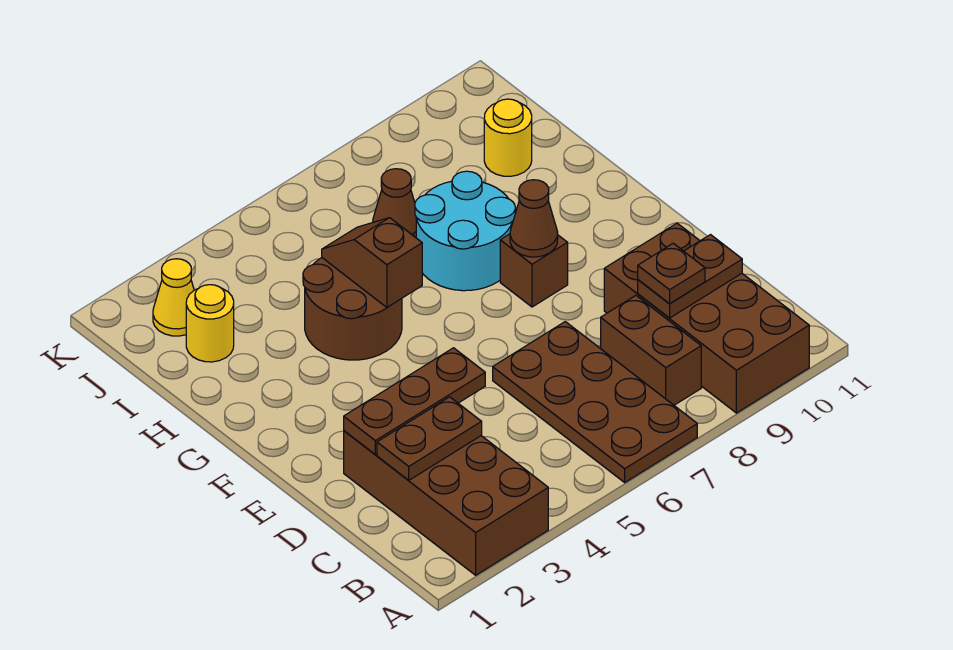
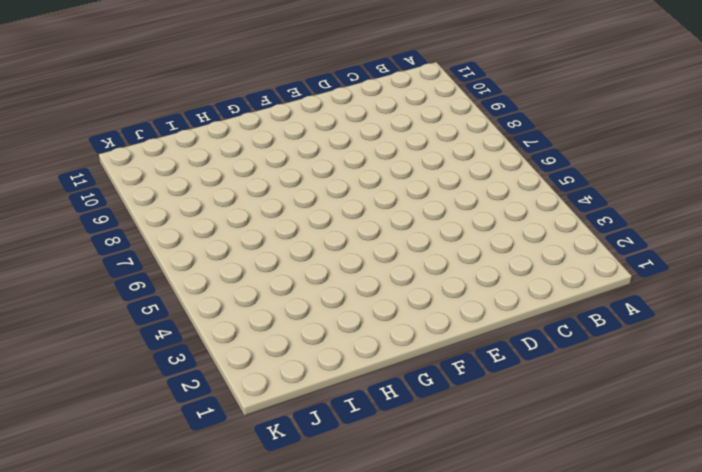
none -> brown 2x4 brick [344,431,548,575]
none -> brown 2x4 plate [493,322,697,482]
none -> brown 2x4 brick [604,223,809,413]

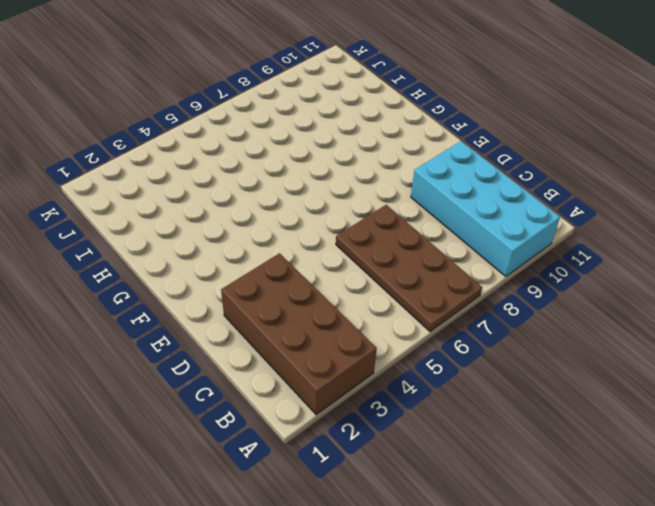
cyan 2x4 brick [411,141,560,277] -> brown 2x4 brick [604,223,809,413]
none -> brown 1x2 brick [601,296,701,405]
none -> brown 1x1 brick [500,234,568,307]
none -> brown 2x2 round brick [303,258,402,360]

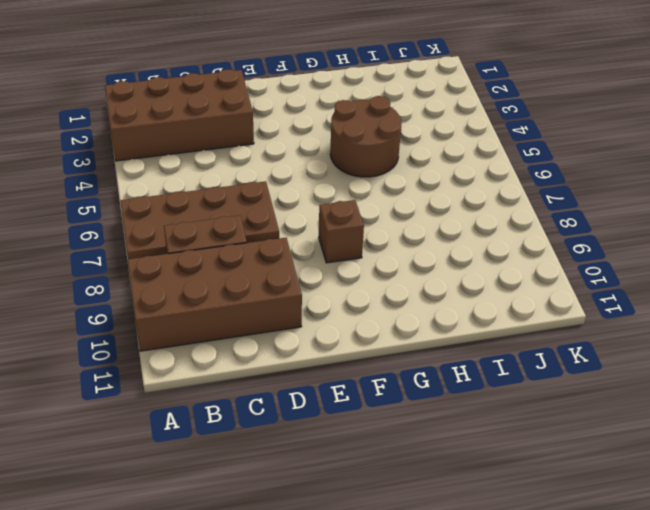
none -> cyan 2x2 round brick [415,171,515,291]
none -> yellow 1x1 round brick [186,285,234,362]
none -> brown 1x1 cone [373,169,416,238]

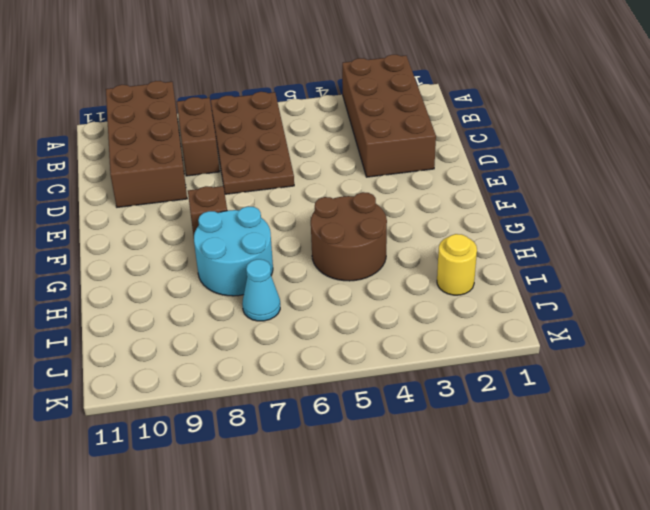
cyan 1x1 cone [242,259,280,321] -> brown 1x1 cone [373,169,416,238]
none -> yellow 1x1 round brick [484,99,532,176]
none -> yellow 1x1 cone [153,259,194,336]
none -> brown 1x2 plate [377,397,482,480]

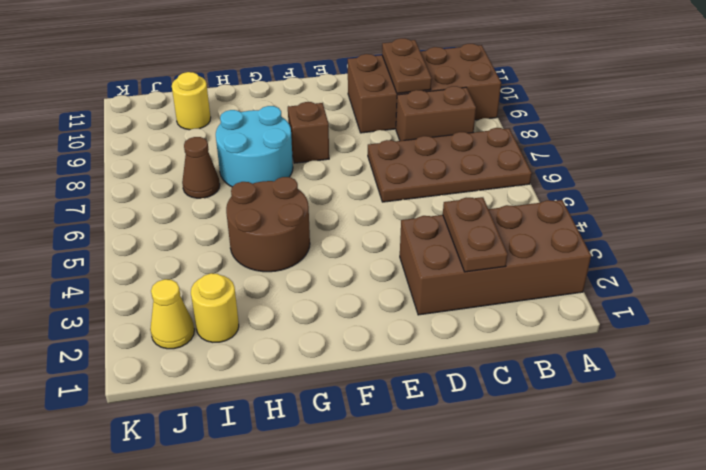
none -> brown 1x3 plate [344,348,485,454]
none -> brown 1x1 cone [510,180,558,257]
none -> brown 1x2 slope [322,218,422,307]

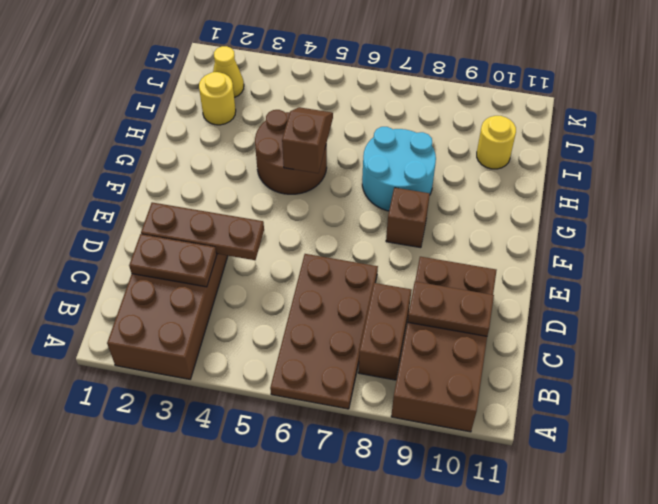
none -> brown 1x1 cone [373,169,416,238]
none -> brown 1x1 cone [510,180,558,257]
none -> brown 1x1 plate [638,243,705,304]

